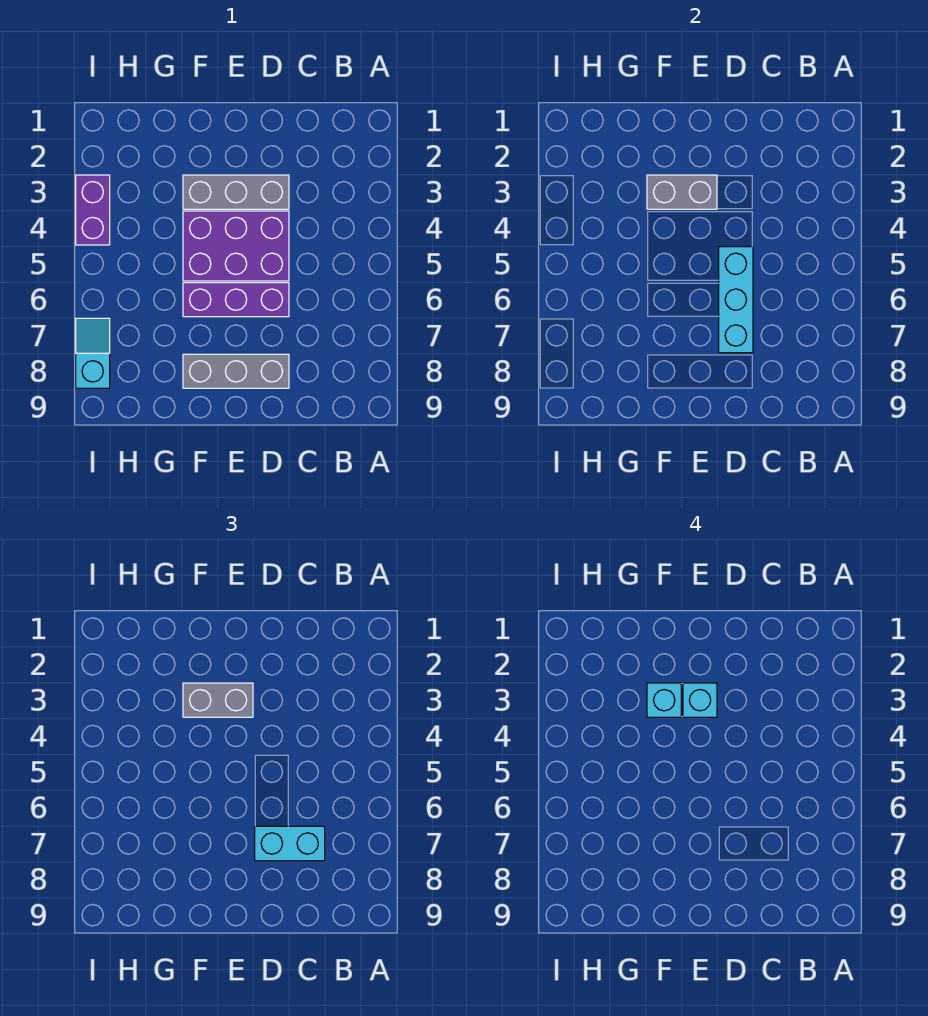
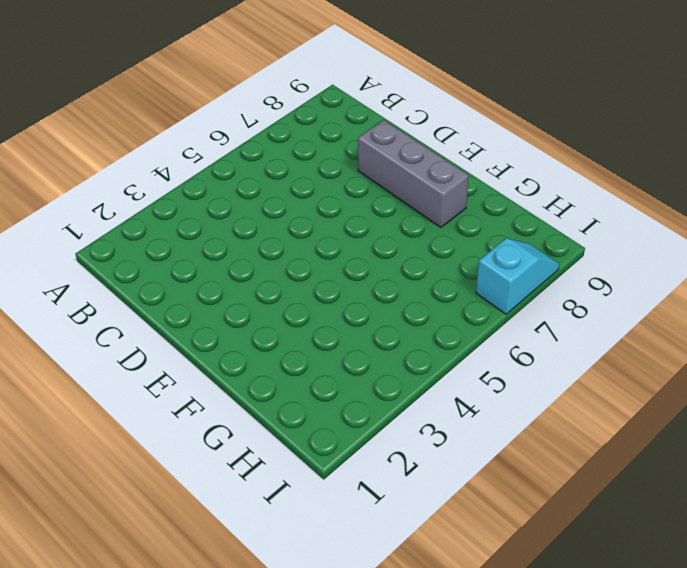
cyan 1x2 slope [476,238,559,314] -> cyan 1x2 slope turned to [76,318,110,388]
none -> grey 1x3 brick [183,175,289,209]
none -> purple 2x3 brick [183,211,289,281]
none -> purple 1x3 brick [183,283,289,317]

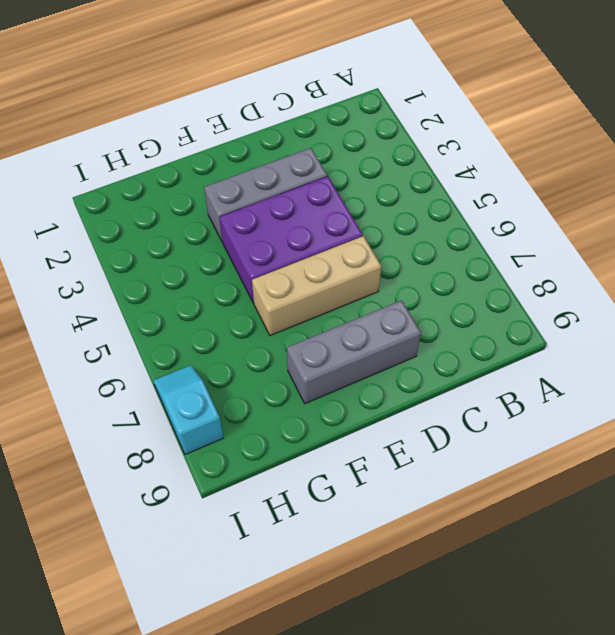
tan 1x3 brick [252,236,381,336] -> purple 1x3 brick [183,283,289,317]
none -> purple 1x2 brick [76,175,110,245]
none -> cyan 1x3 brick [719,247,753,353]
none -> grey 1x2 brick [647,175,717,209]

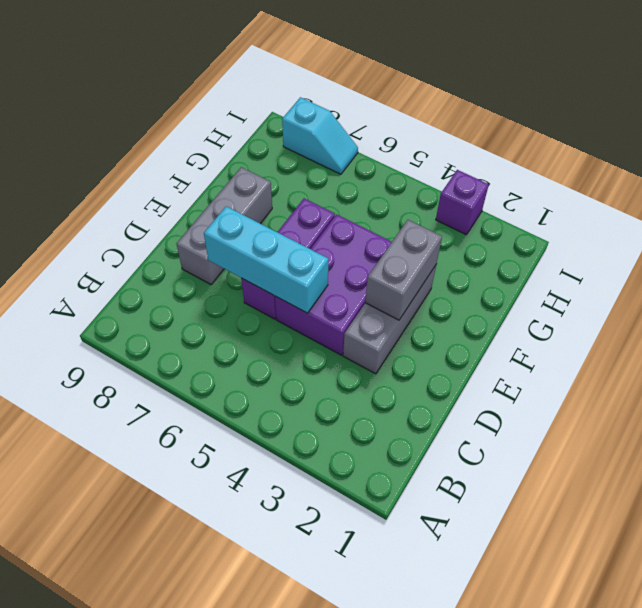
purple 1x1 brick [436,170,489,235] -> purple 1x2 brick [76,175,110,245]
none -> cyan 1x2 brick [255,826,325,861]
none -> grey 1x2 brick [183,683,253,717]
none -> cyan 1x1 brick [683,683,717,717]

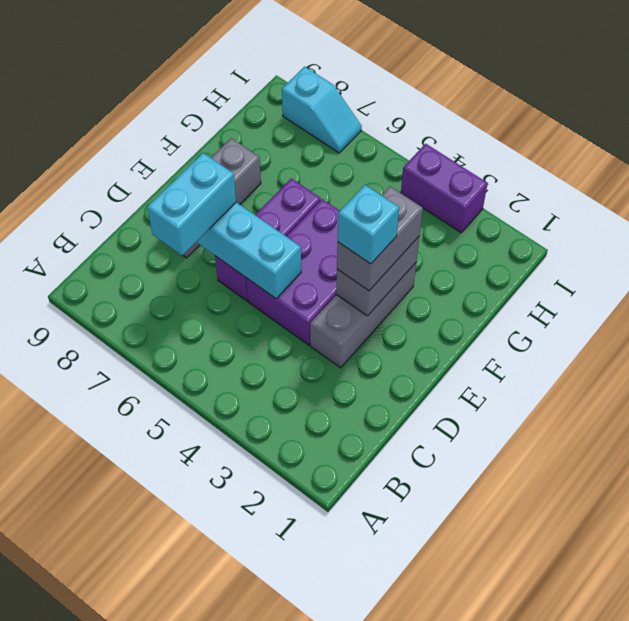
none -> cyan 1x1 brick [647,683,681,717]

